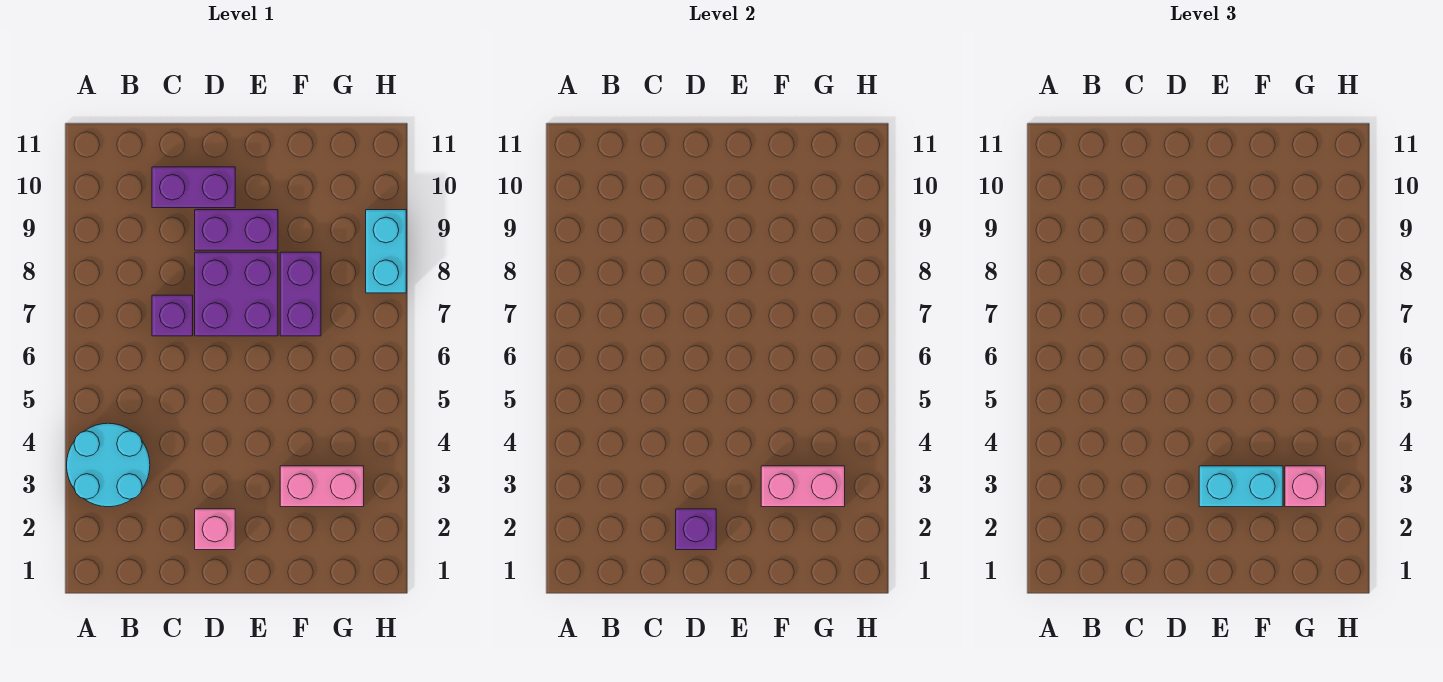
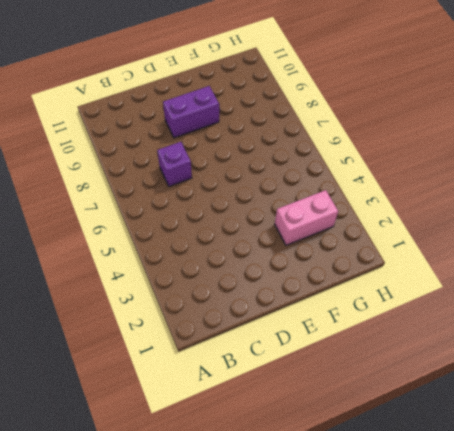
none -> cyan 2x2 round brick [67,423,150,507]
none -> purple 1x2 brick [152,167,235,208]
none -> pink 1x1 brick [195,509,235,550]

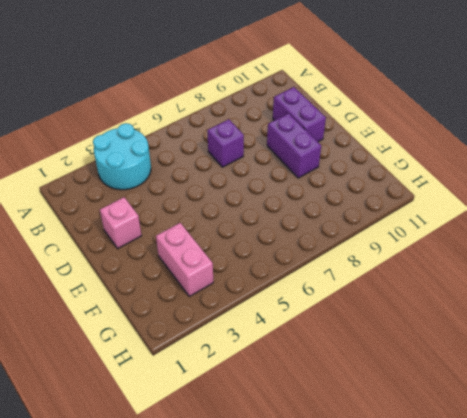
none -> purple 2x2 brick [195,252,278,336]
none -> purple 1x2 brick [280,252,321,336]
none -> cyan 1x2 brick [366,210,406,293]

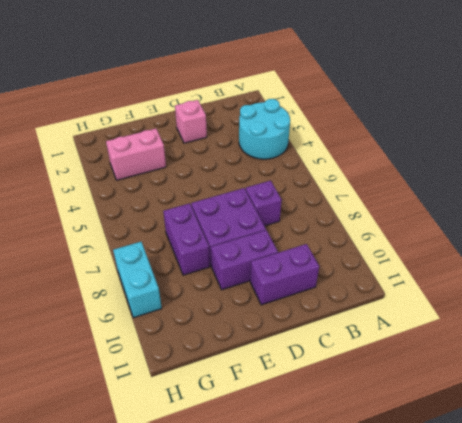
none -> purple 1x1 brick [676,509,716,550]
none -> pink 1x2 brick [761,466,845,507]
none -> cyan 1x2 brick [1199,466,1283,507]

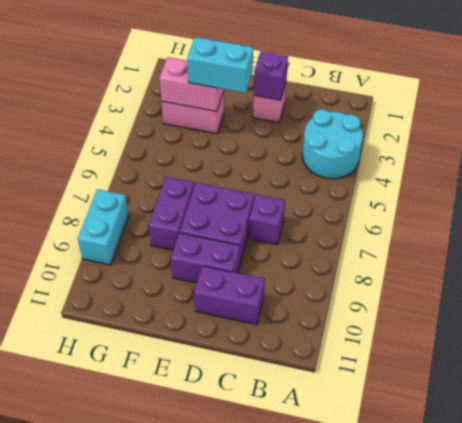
none -> pink 1x1 brick [1285,466,1326,507]

